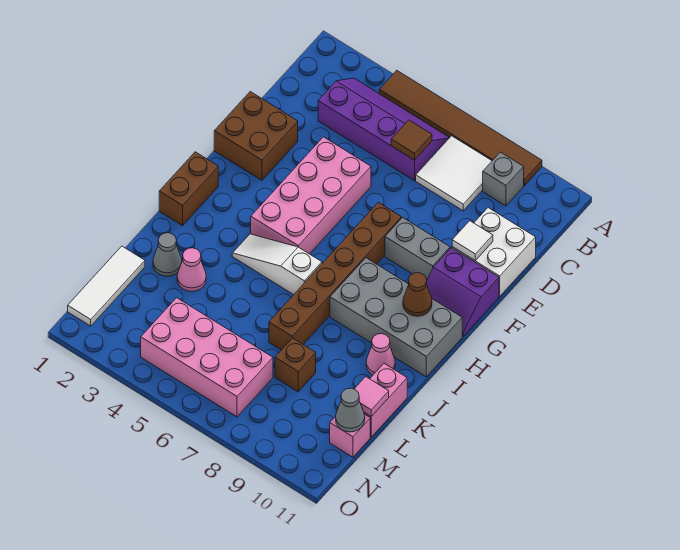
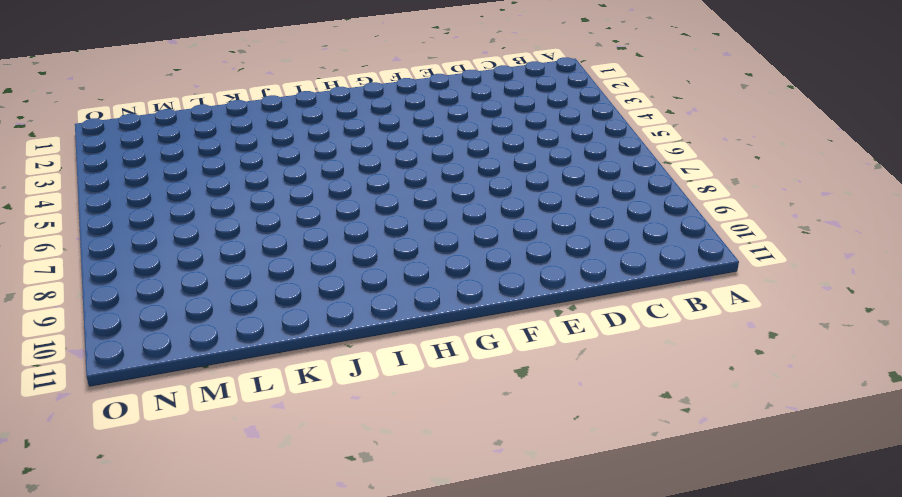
none -> brown 1x6 tile [379,70,542,186]
none -> purple 2x4 slope [318,78,450,181]
none -> white 2x2 tile [416,136,492,211]

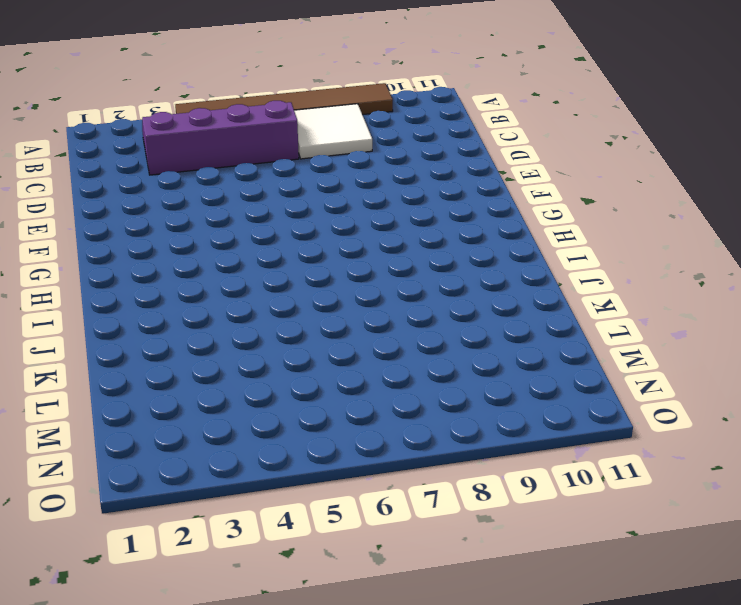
none -> grey 1x1 brick [483,152,524,206]
none -> white 2x2 brick [452,208,536,296]
none -> brown 2x2 brick [214,92,298,180]

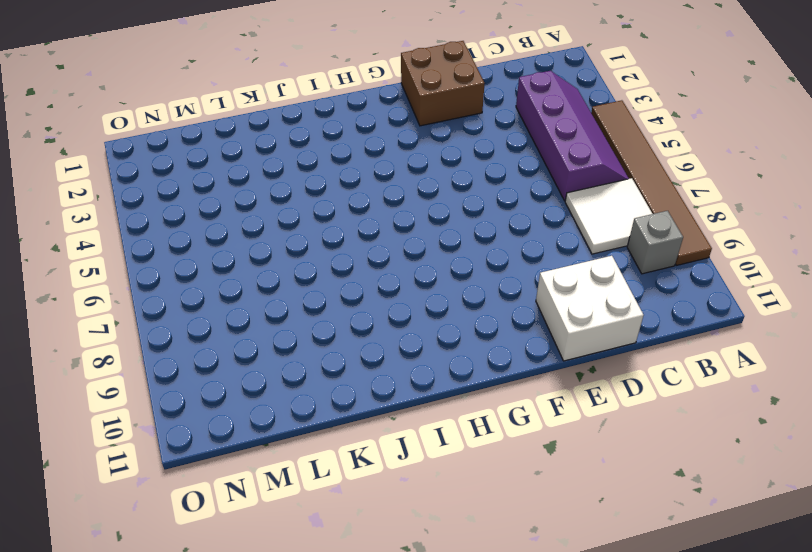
none -> pink 2x4 brick [251,137,371,254]
none -> brown 1x6 brick [269,202,401,350]
none -> grey 1x2 brick [385,218,450,281]

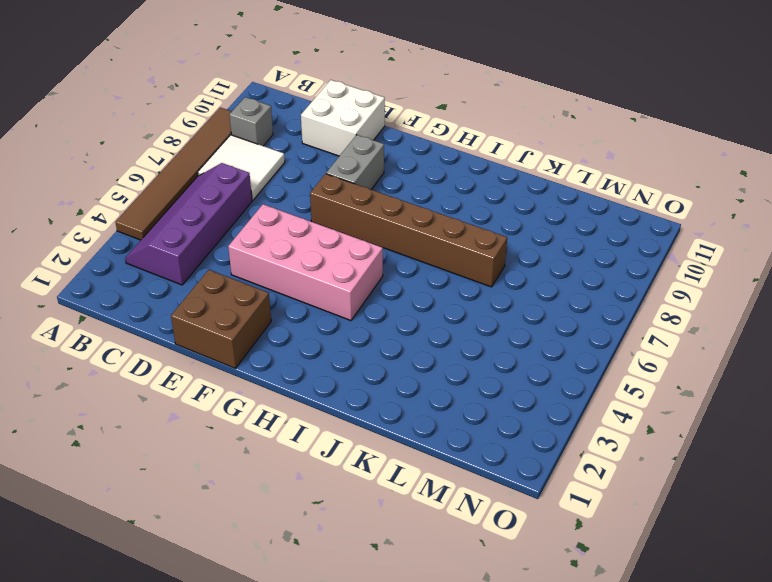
none -> purple 2x2 slope [427,248,499,337]
none -> brown 1x2 brick [159,152,218,226]
none -> grey 2x4 brick [330,258,462,377]

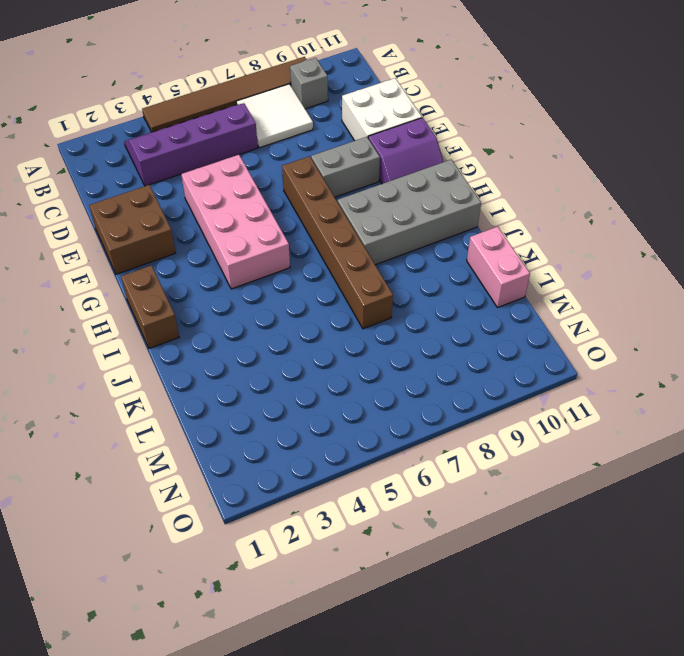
none -> white 1x3 slope [232,234,322,295]
none -> pink 1x1 cone [366,334,395,375]
none -> grey 1x1 cone [153,233,182,276]

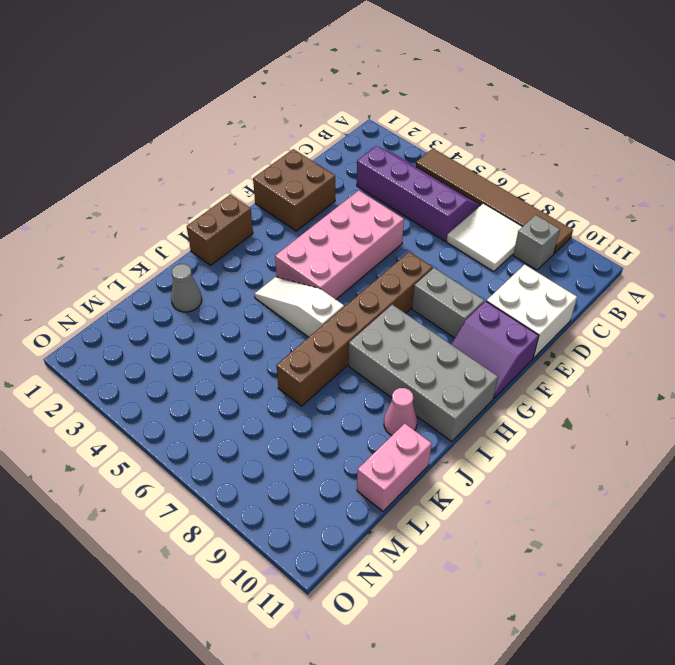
none -> pink 1x1 cone [177,248,206,291]
none -> white 1x3 tile [68,246,145,326]
none -> brown 1x1 brick [275,338,316,392]

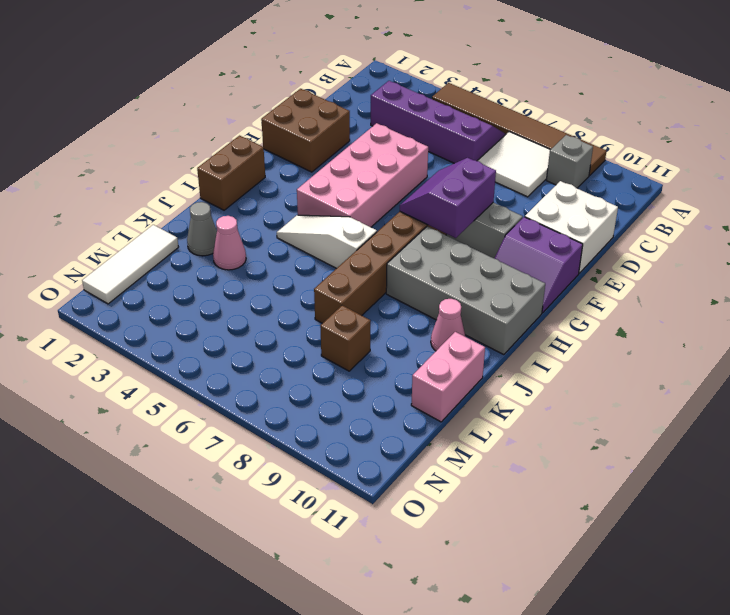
purple 2x2 slope [400,158,496,238] -> none
none -> pink 2x4 brick [141,298,273,417]
none -> pink 1x1 brick [330,414,370,457]
none -> brown 1x1 tile [391,120,432,160]

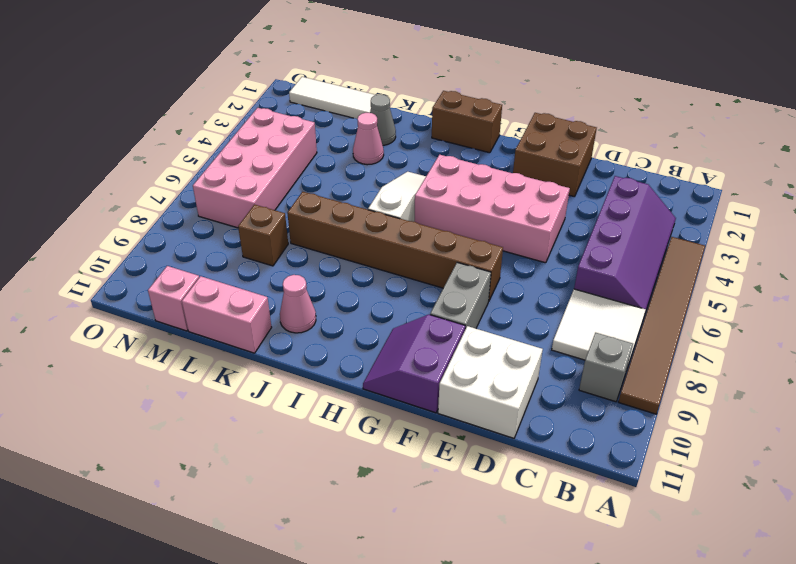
none -> grey 2x4 brick [330,258,462,377]
none -> brown 1x1 tile [391,120,432,160]
none -> white 1x1 tile [452,221,493,260]

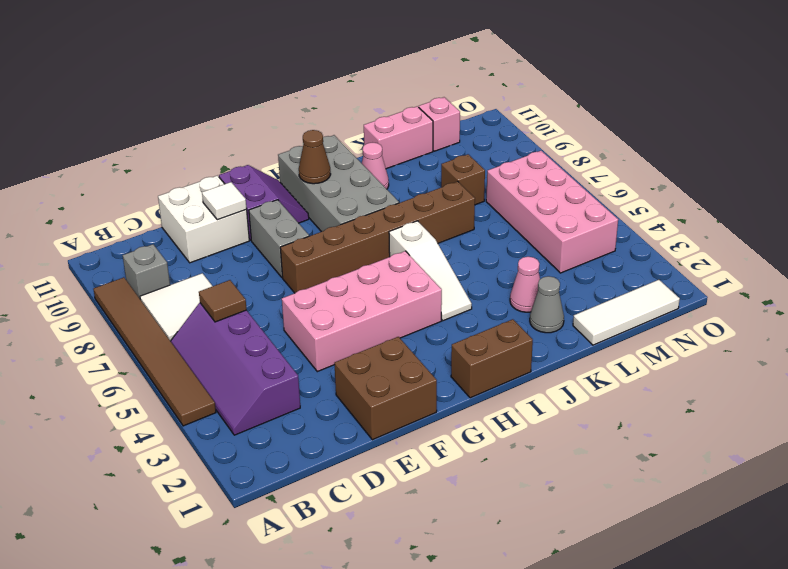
none -> pink 1x1 tile [355,377,389,416]
none -> grey 1x1 cone [336,388,365,432]

